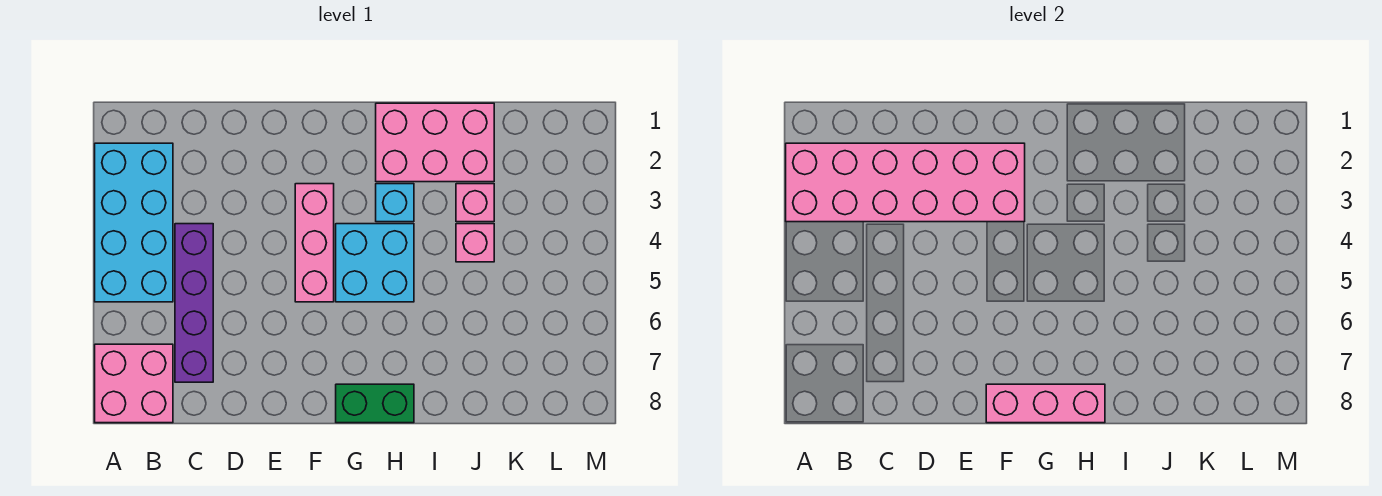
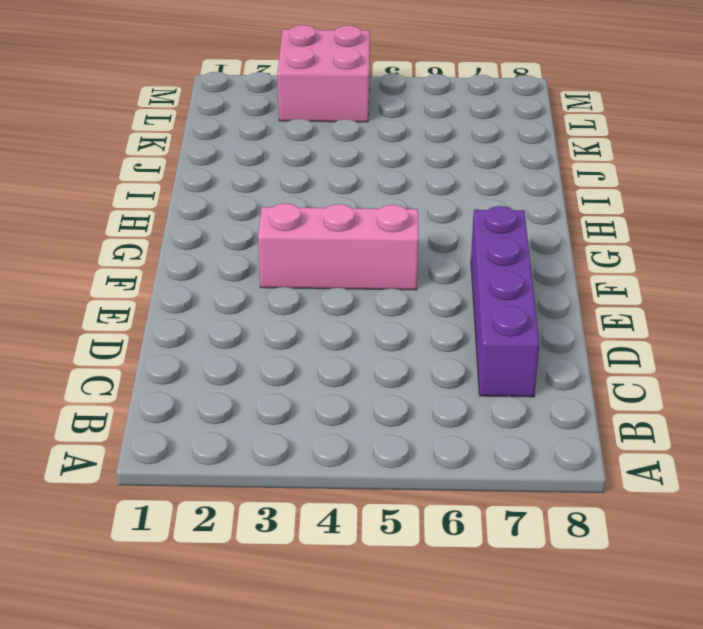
purple 1x4 brick [471,206,539,397] -> purple 1x4 brick turned to [175,224,213,382]
pink 2x2 brick [277,25,370,122] -> pink 2x2 brick moved to [95,344,173,423]
none -> cyan 2x4 brick [95,143,173,302]
none -> cyan 2x2 brick [336,224,414,302]
none -> green 1x2 brick [336,384,414,423]

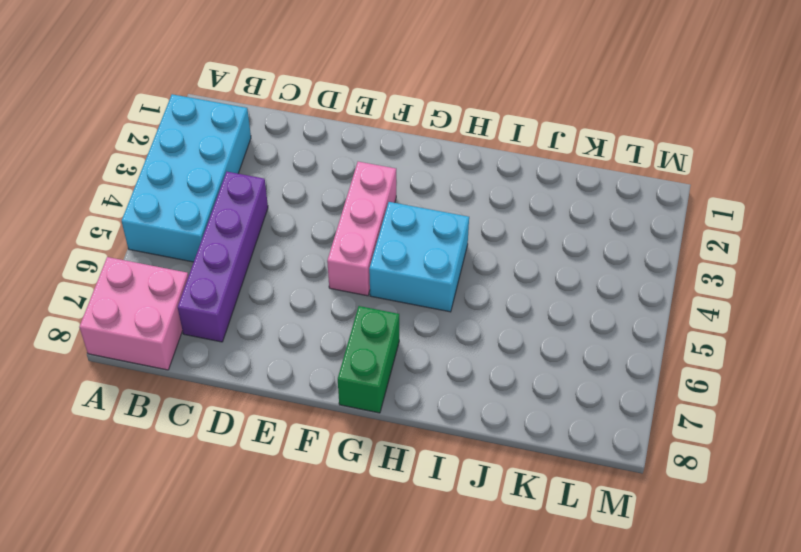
green 1x2 brick [338,306,399,413] -> green 1x2 brick turned to [336,384,414,423]
none -> pink 2x3 brick [376,103,494,182]
none -> cyan 1x1 brick [376,184,414,222]
none -> pink 1x1 brick [456,184,494,222]

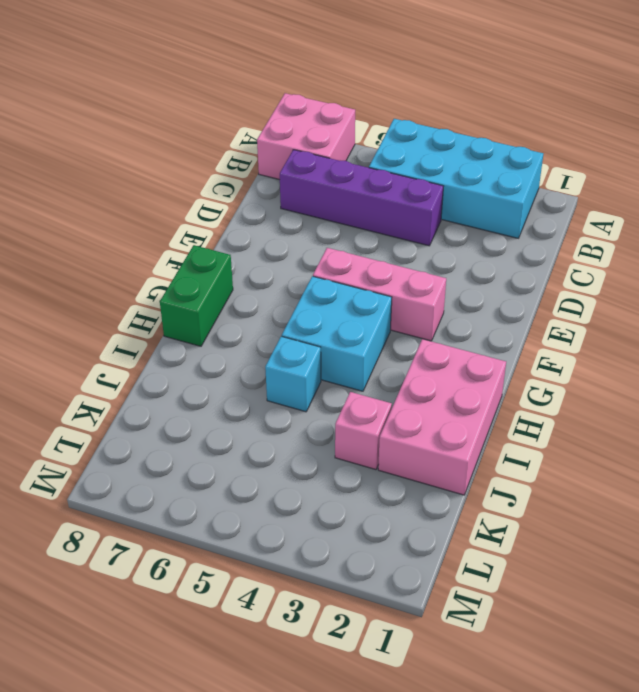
cyan 1x1 brick [265,336,321,412] -> cyan 1x1 brick moved to [376,184,414,222]
none -> pink 1x1 brick [456,224,494,262]
none -> pink 2x6 brick [786,143,1025,222]
none -> pink 1x3 brick [986,384,1105,423]

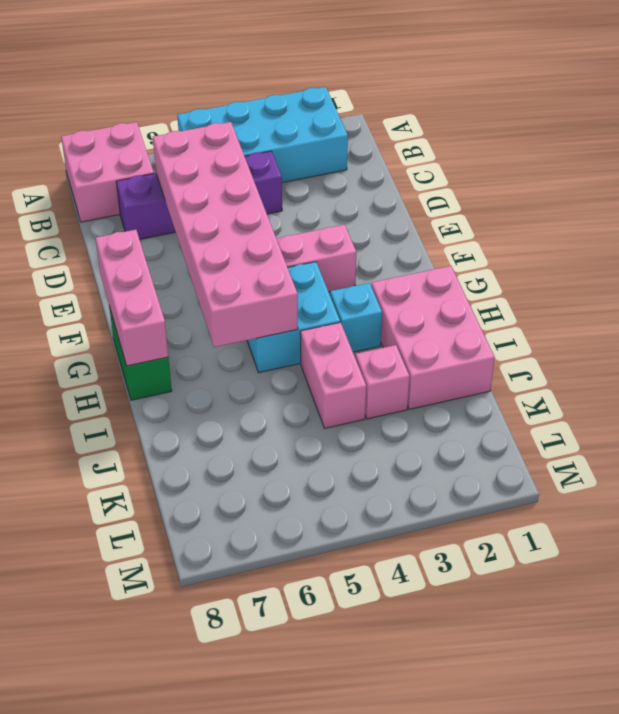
pink 2x6 brick [153,122,298,347] -> pink 2x6 brick moved to [786,143,1025,222]
pink 1x2 brick [300,322,366,428] -> pink 1x1 brick [456,224,494,262]

